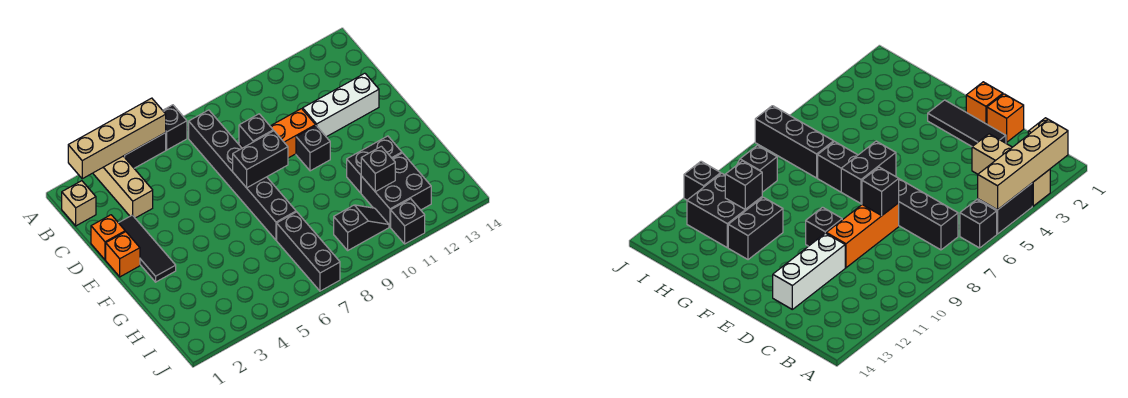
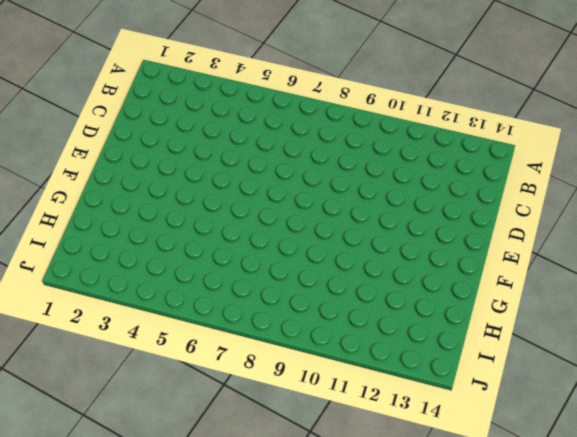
none -> tan 1x3 brick [93,156,153,218]
none -> black 1x2 brick [124,133,166,168]
none -> black 1x1 brick [163,105,187,150]

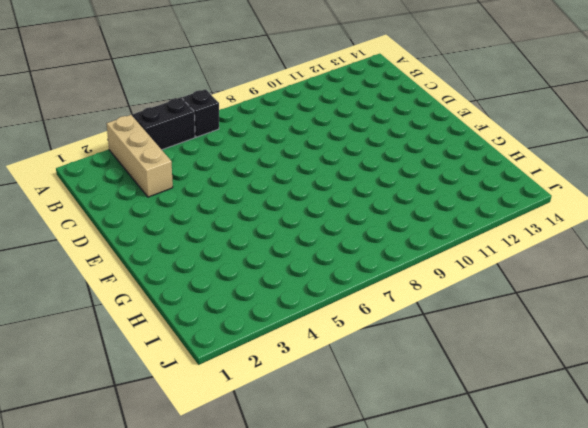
none -> tan 1x1 brick [62,181,96,226]
none -> black 1x6 brick [189,110,296,240]
none -> orange 1x1 brick [91,215,125,260]

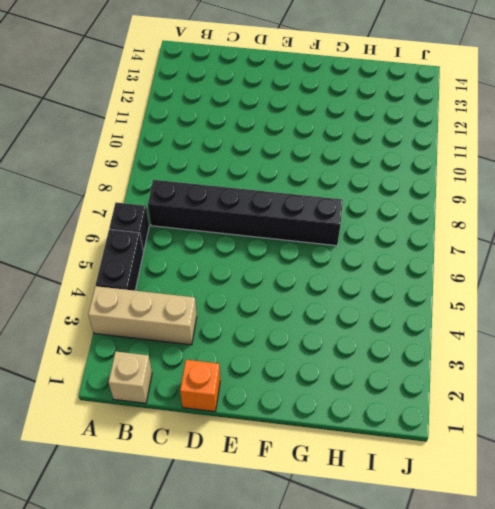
none -> black 1x3 tile [119,215,176,282]
none -> orange 1x3 brick [239,109,316,158]
none -> white 1x3 brick [303,73,379,137]

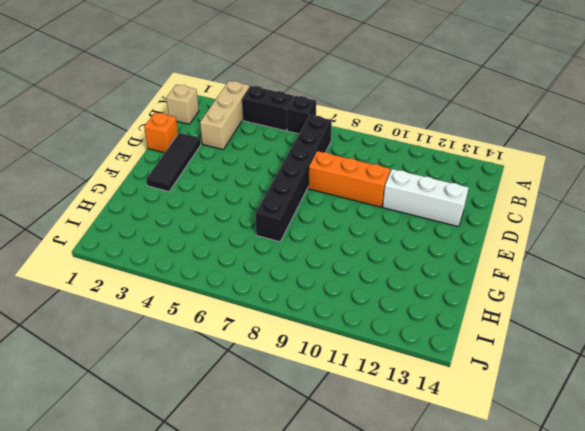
none -> orange 1x1 brick [106,232,140,277]
none -> black 1x1 brick [296,126,330,171]
none -> black 1x2 brick [347,136,402,193]

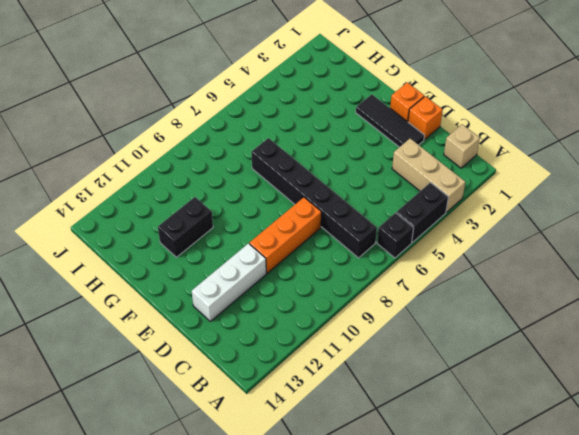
none -> black 1x1 brick [296,126,330,171]
none -> black 1x3 brick [277,212,340,291]
none -> black 2x2 brick [361,153,431,227]

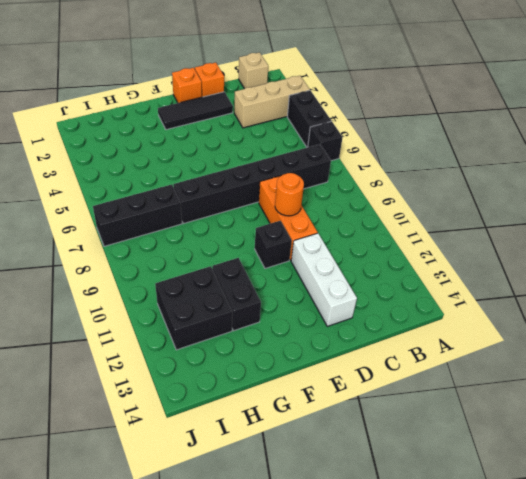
orange 1x1 round brick [275,173,304,216] -> none
none -> black 1x2 slope [334,205,389,250]
none -> black 1x1 brick [391,199,425,244]
none -> tan 1x4 brick [68,98,166,179]

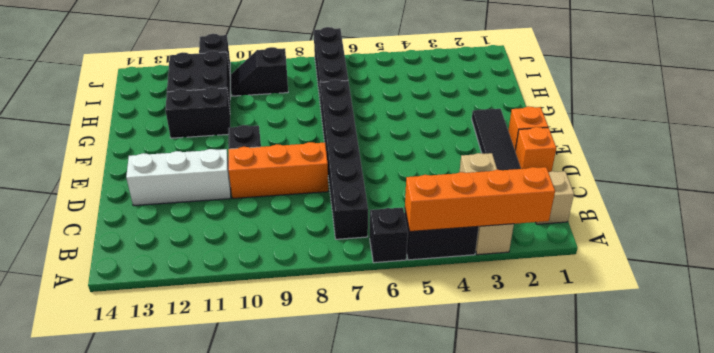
orange 1x4 brick [405,167,555,231] -> tan 1x4 brick [68,98,166,179]
none -> black 1x1 brick [239,114,273,148]
none -> black 1x2 brick [233,131,288,188]
none -> black 1x1 brick [361,146,395,192]

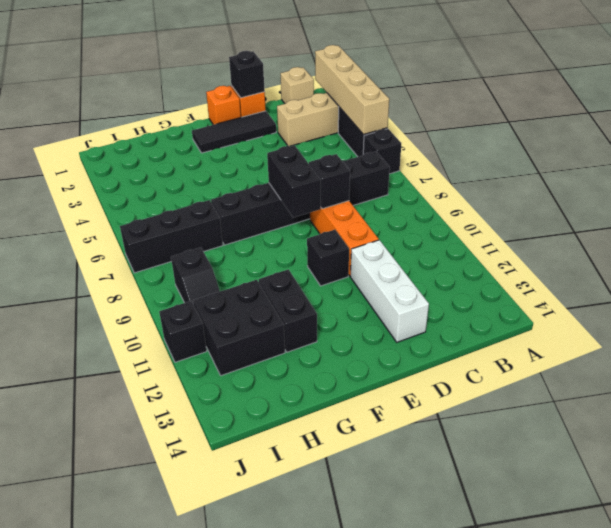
black 1x1 brick [229,51,265,98] -> black 1x1 brick moved to [361,146,395,192]

